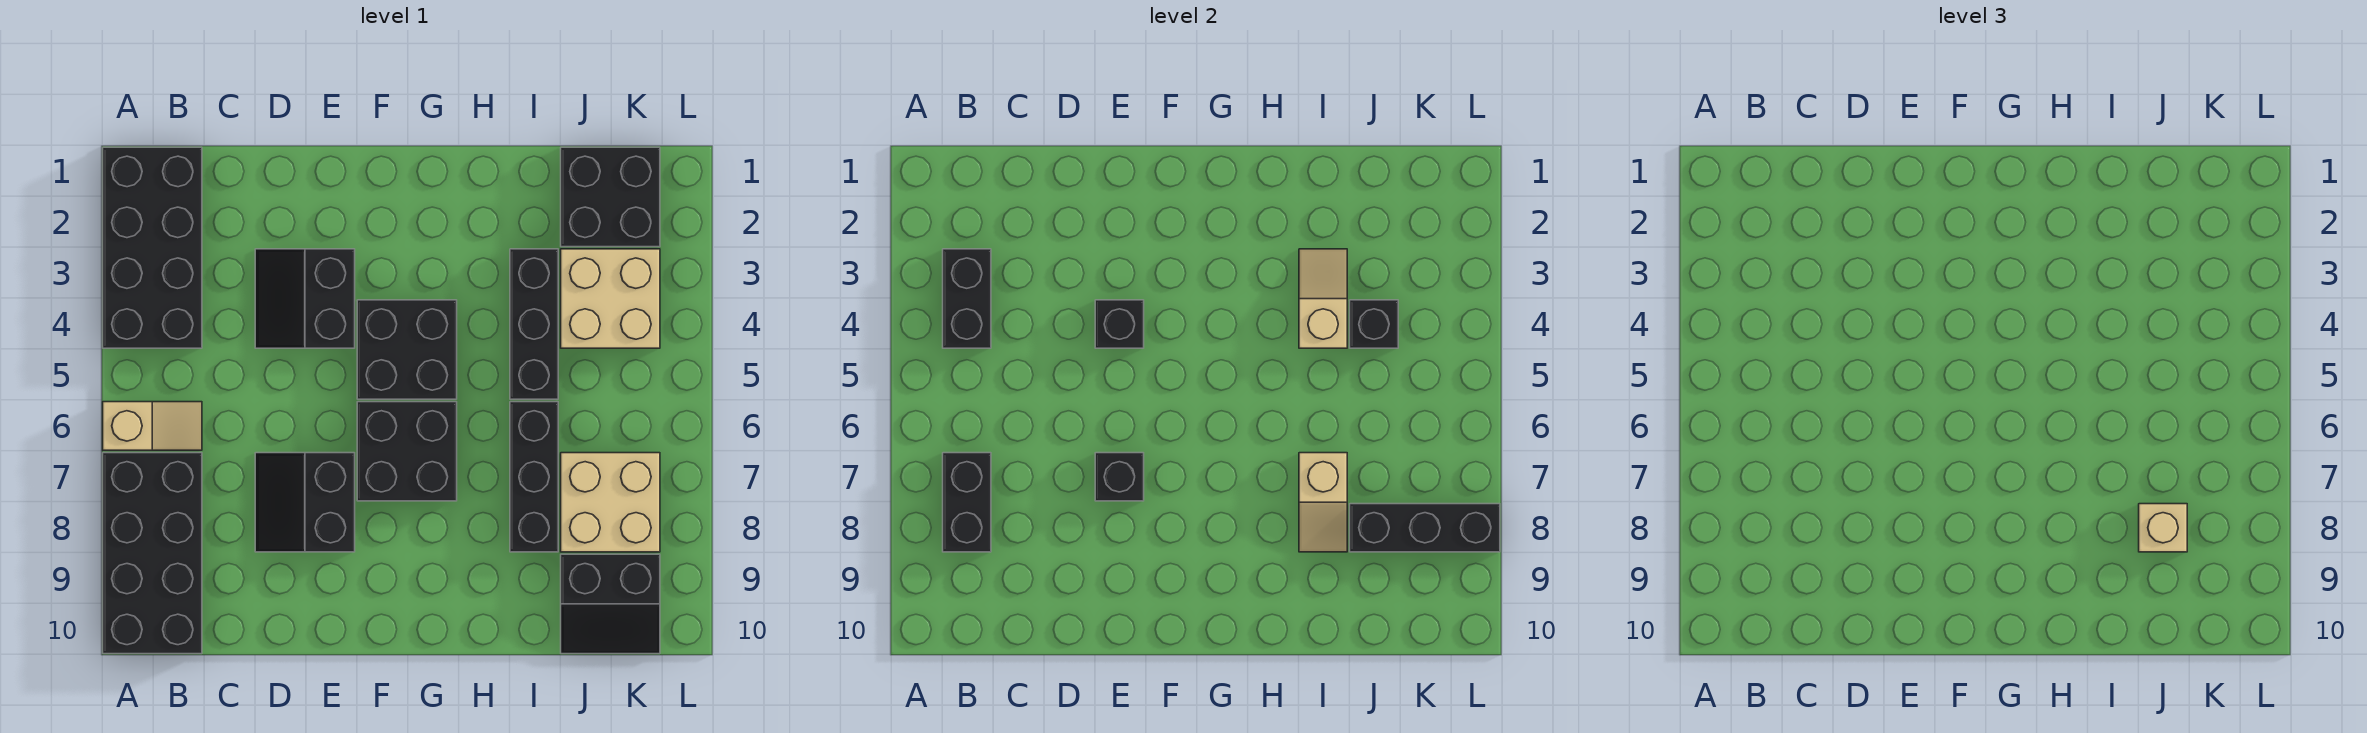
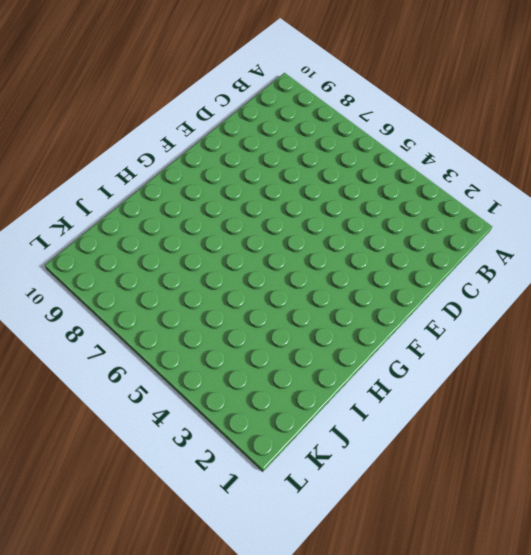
none -> black 2x4 brick [103,147,202,348]
none -> tan 1x2 slope [103,402,202,450]
none -> black 2x4 brick [103,453,202,654]

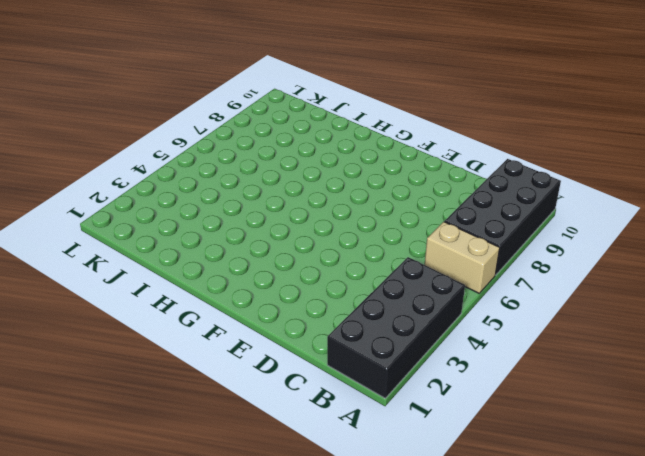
tan 1x2 brick [425,222,500,293] -> tan 1x2 slope [103,402,202,450]
none -> black 2x2 slope [255,249,355,348]
none -> black 2x2 slope [255,453,355,552]
none -> black 2x2 brick [357,300,457,399]

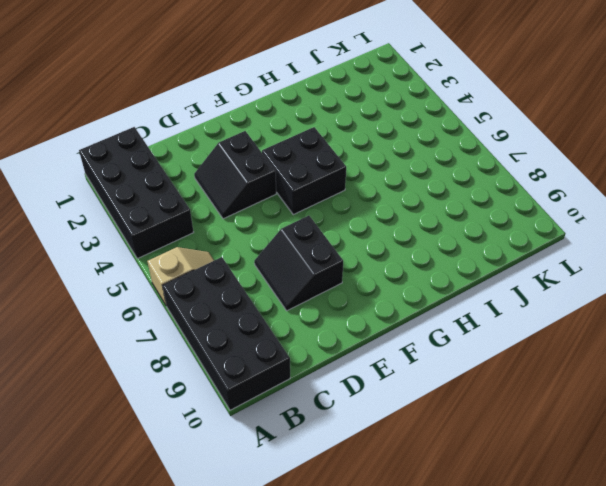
none -> black 2x2 brick [357,402,457,501]
none -> black 1x3 brick [510,249,558,399]
none -> black 1x3 brick [510,402,558,552]

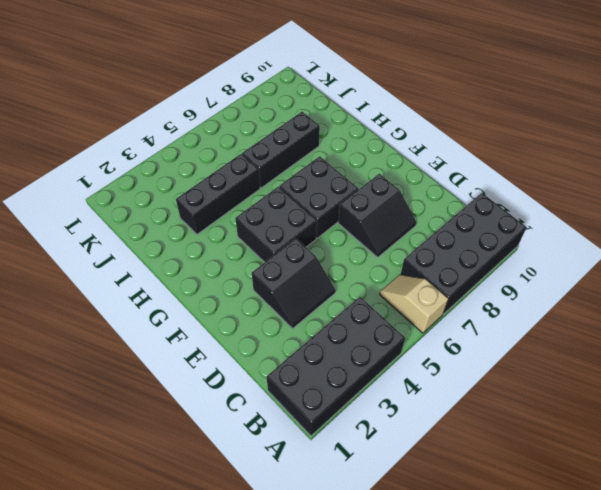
none -> black 2x2 brick [561,147,660,247]
none -> tan 2x2 brick [561,249,660,348]
none -> tan 2x2 brick [561,453,660,552]

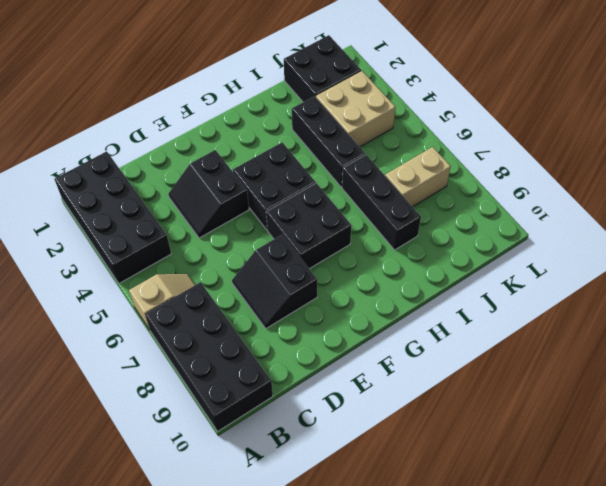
tan 1x2 brick [385,147,451,207] -> tan 2x2 brick [561,453,660,552]
none -> black 2x2 slope [561,554,660,654]
none -> black 1x2 brick [943,249,991,348]
none -> black 1x2 brick [943,453,991,552]

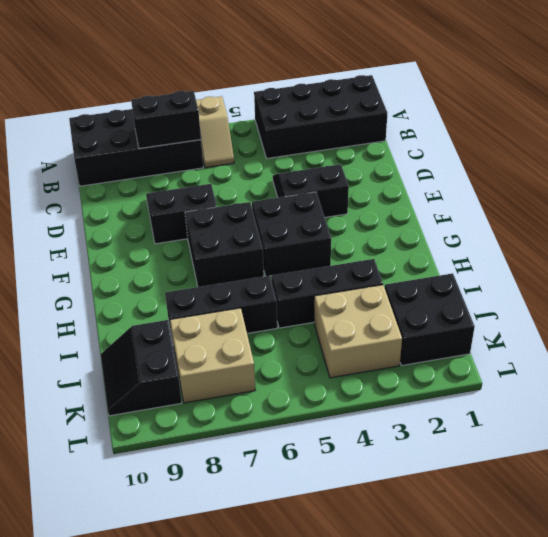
none -> black 1x2 brick [943,249,991,348]
none -> black 1x1 brick [1095,300,1144,348]
none -> black 1x1 brick [1095,453,1144,501]

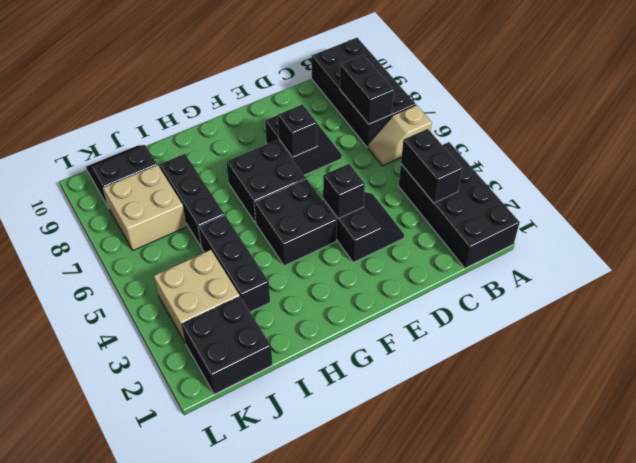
none -> tan 1x2 slope [1299,249,1347,348]
none -> tan 1x2 slope [1299,453,1347,552]
none -> black 1x1 brick [1350,300,1398,348]

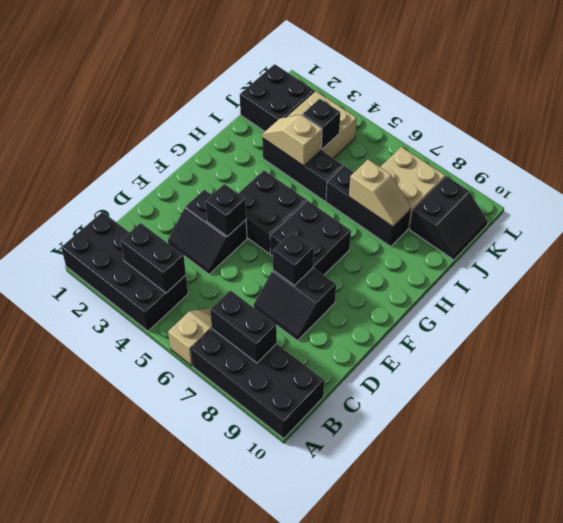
none -> black 1x3 brick [1350,504,1500,552]
none -> tan 1x1 brick [2139,504,2187,552]

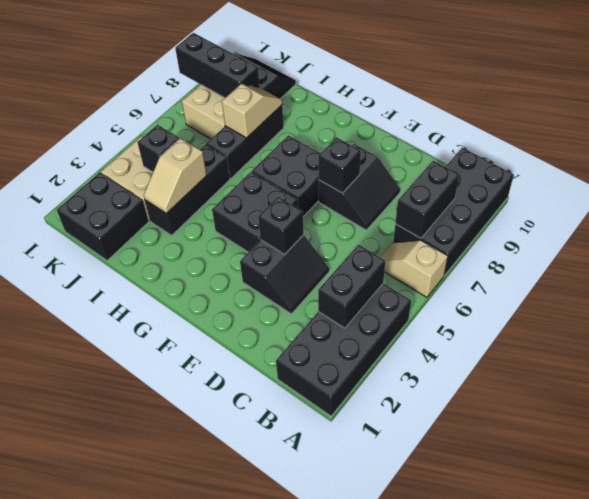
none -> tan 1x1 brick [2139,504,2187,552]

